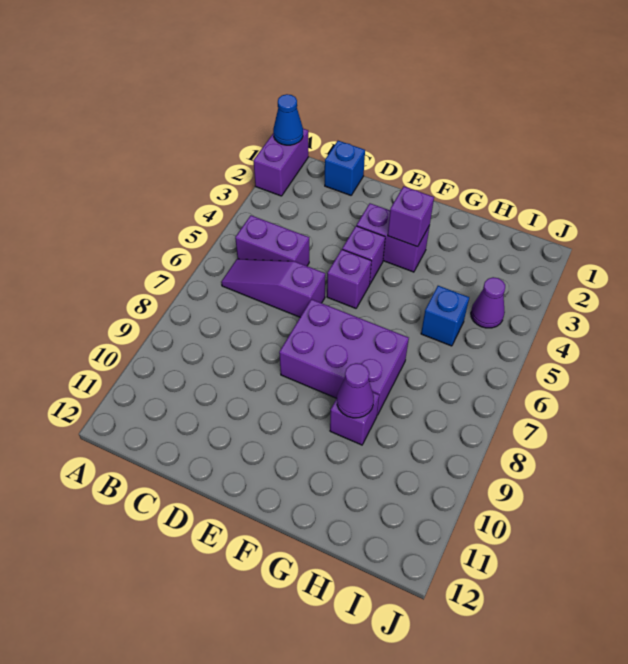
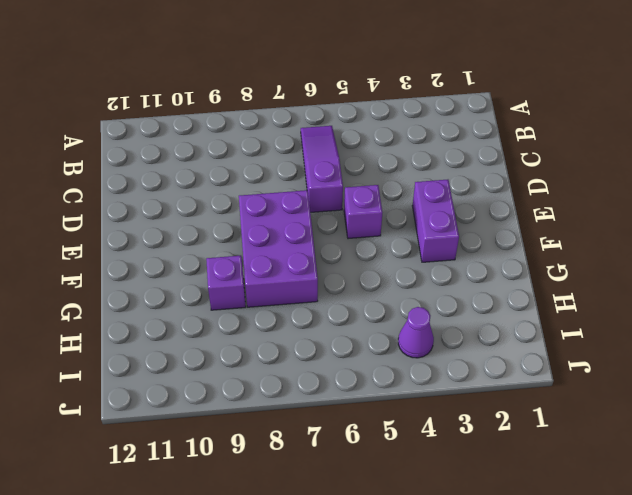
none -> purple 1x2 brick [254,129,309,196]
none -> purple 1x2 brick [235,215,309,266]
none -> blue 1x1 brick [325,141,365,195]

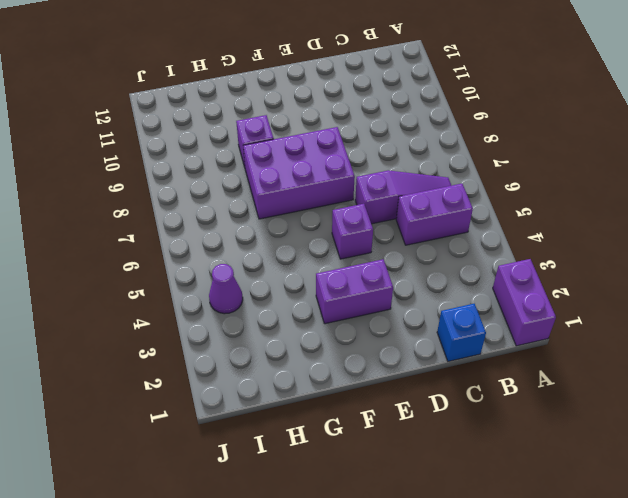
none -> purple 1x1 brick [342,226,385,283]
none -> blue 1x1 brick [421,286,469,346]
none -> blue 1x1 cone [273,94,303,145]

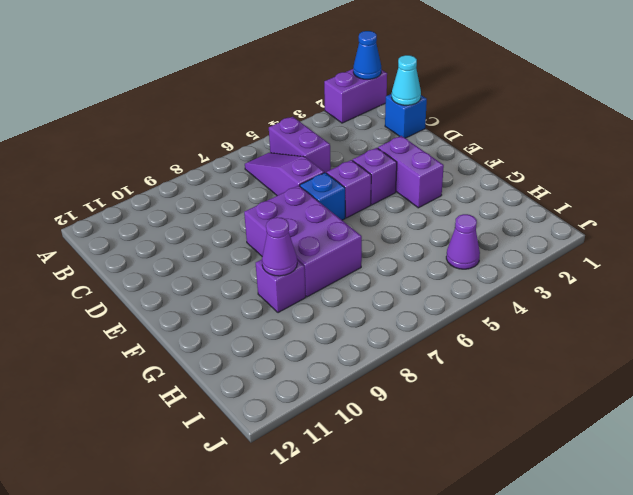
cyan 1x1 cone [392,55,421,105] -> none
blue 1x1 brick [300,173,345,220] -> blue 1x1 brick moved to [421,286,469,346]
none -> purple 1x1 brick [388,186,434,247]

